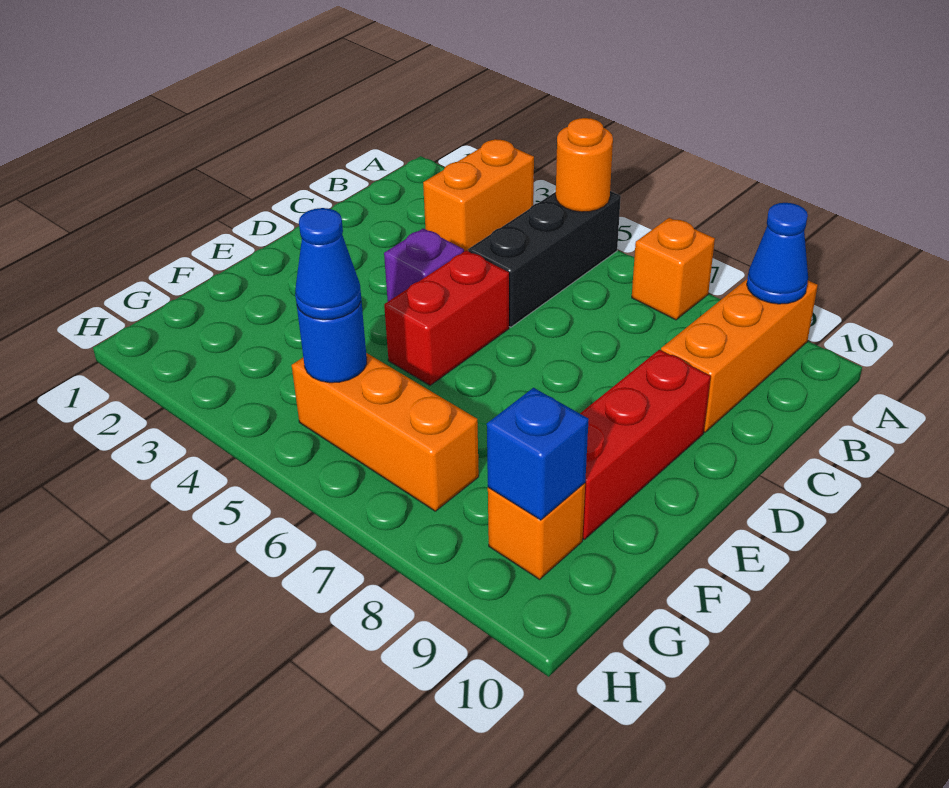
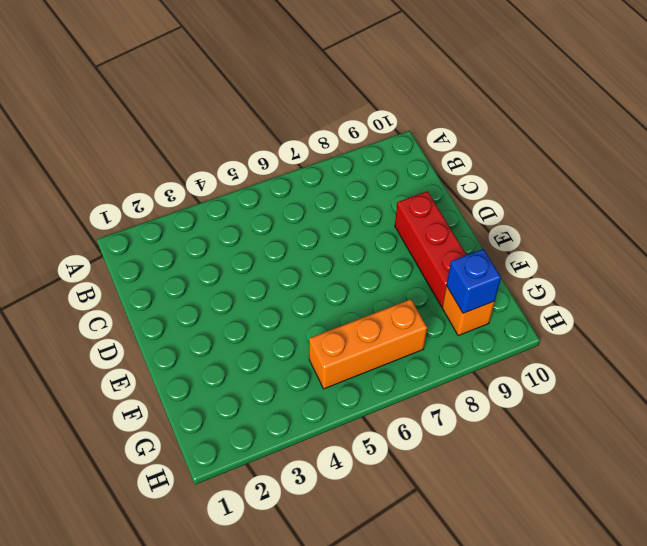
none -> orange 1x2 brick [423,139,534,251]
none -> black 1x3 brick [468,191,621,327]
none -> orange 1x1 brick [632,218,715,320]

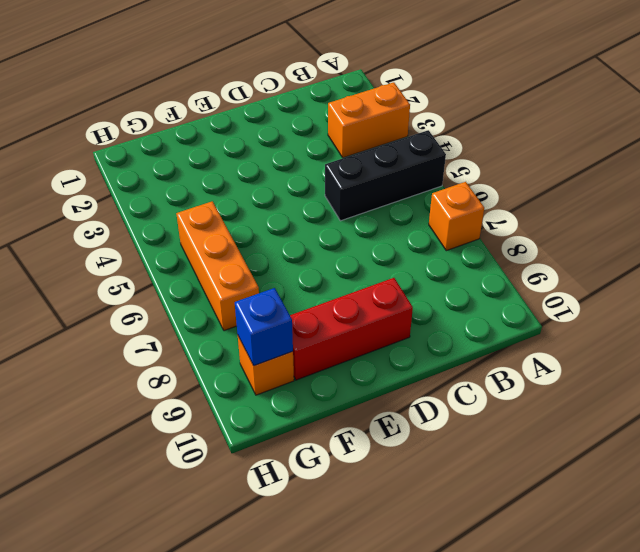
none -> orange 1x3 brick [661,279,818,432]
none -> purple 1x1 brick [384,228,464,301]
none -> red 1x2 brick [384,250,509,385]

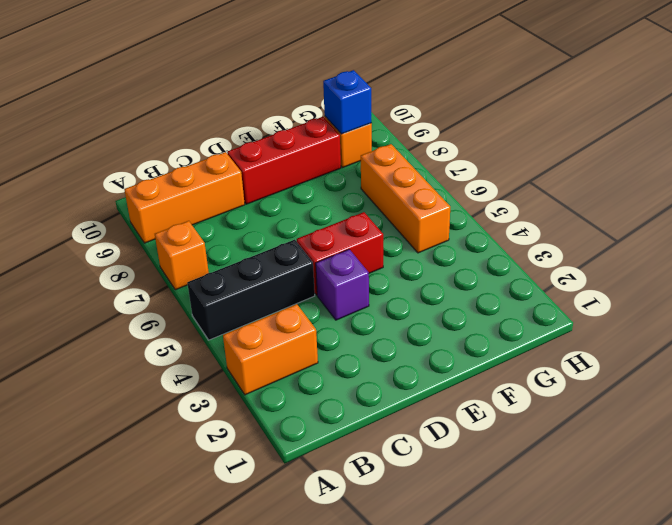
none -> orange 1x1 round brick [556,118,613,212]
none -> blue 1x1 cone [747,203,808,304]
none -> blue 1x1 round brick [297,300,367,383]

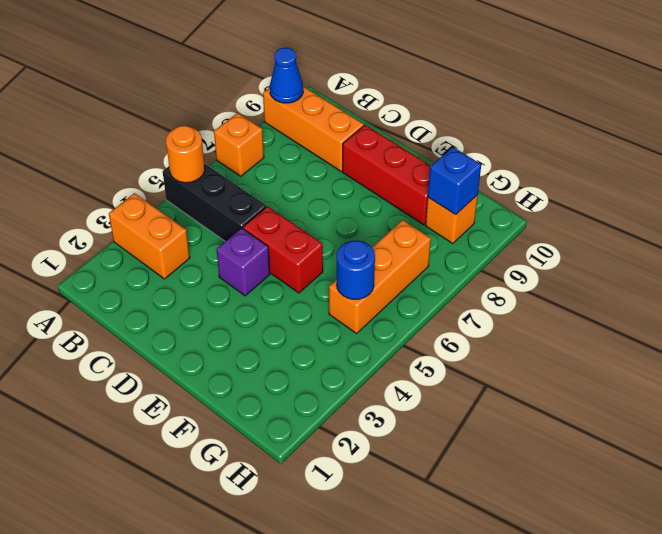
none -> blue 1x1 cone [295,208,361,320]

